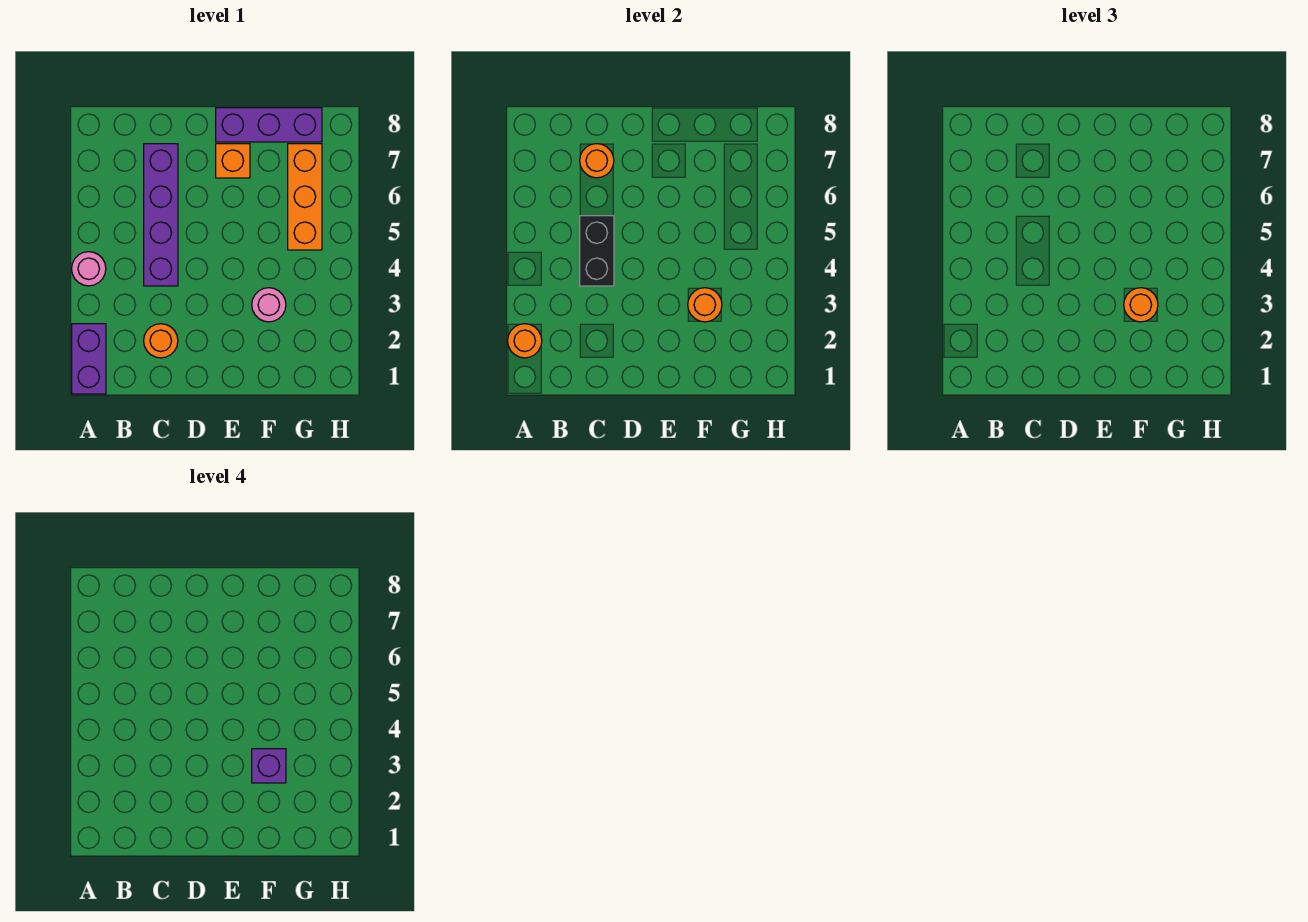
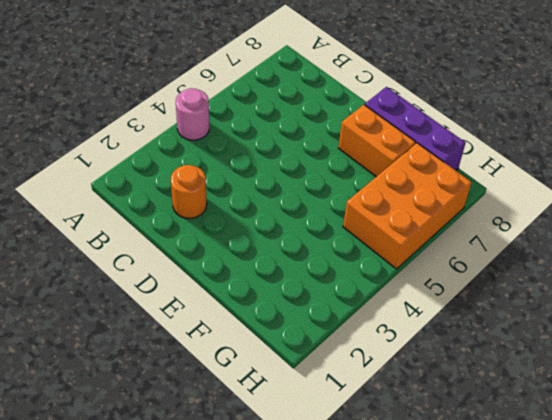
orange 1x2 brick [338,105,416,177] -> orange 1x1 brick [216,144,250,178]
orange 2x3 brick [343,143,472,269] -> orange 1x3 brick [288,144,322,250]
none -> purple 1x2 brick [72,324,106,394]
none -> purple 1x4 brick [144,144,178,286]
none -> pink 1x1 round brick [252,288,286,322]

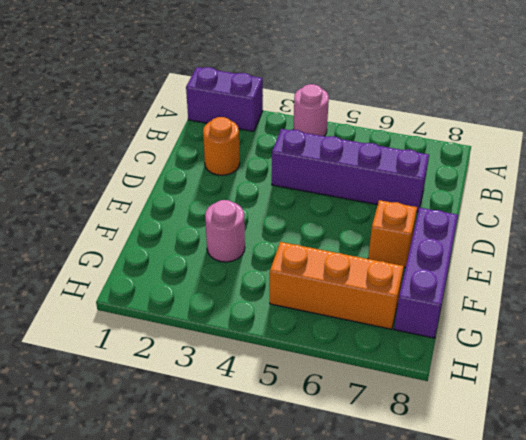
none -> orange 1x1 round brick [508,324,542,358]
none -> black 1x2 brick [580,216,614,286]
none -> orange 1x1 round brick [580,144,614,178]

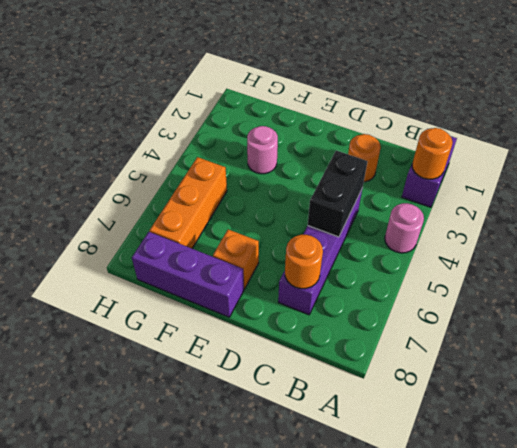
none -> orange 1x1 round brick [688,288,722,322]
none -> orange 1x1 round brick [1124,288,1158,322]
none -> purple 1x1 brick [252,749,286,783]

